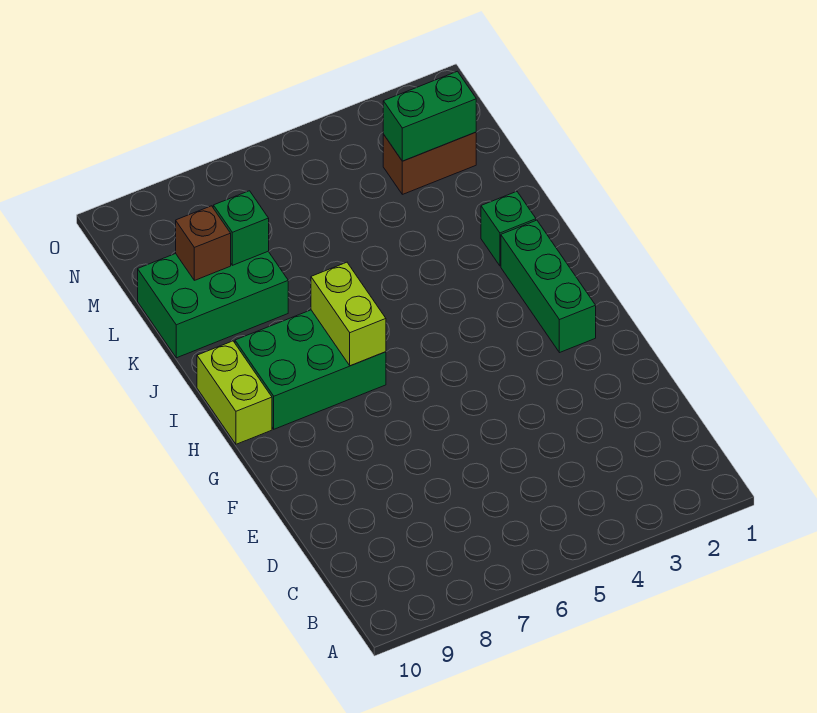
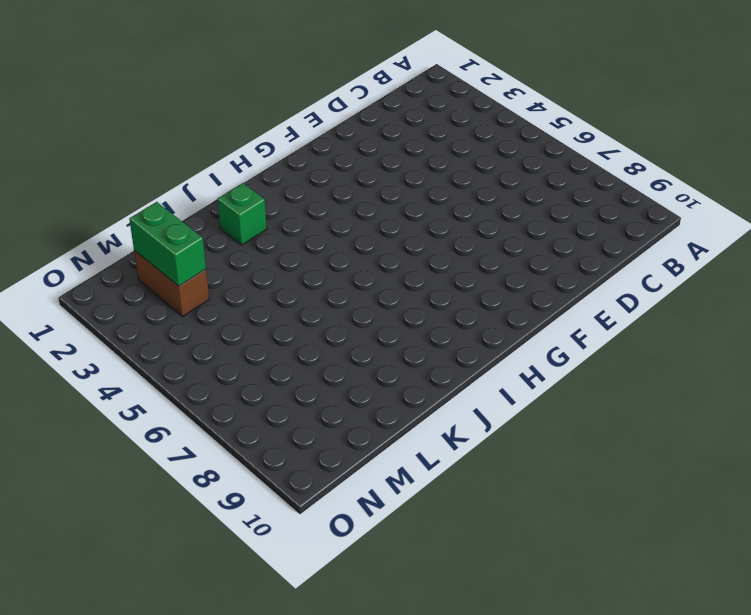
none -> green 1x3 brick [501,220,596,353]
none -> green 2x3 brick [235,310,386,429]

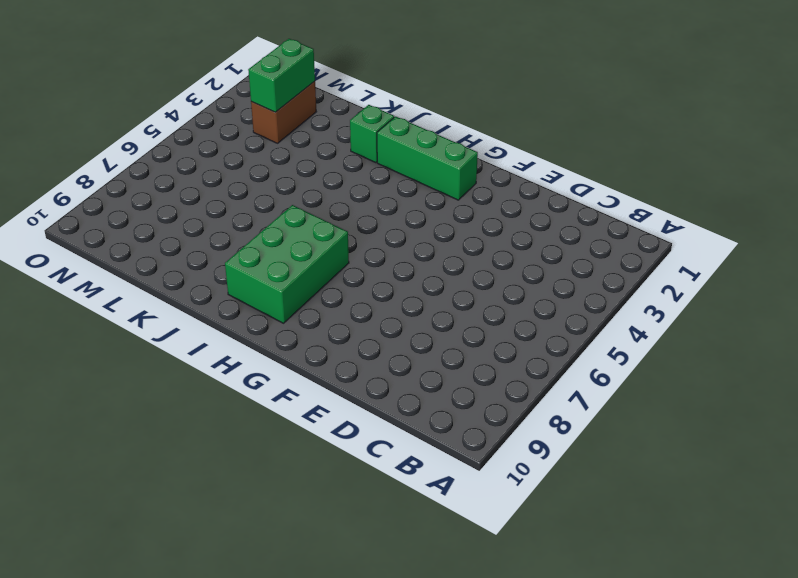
none -> lime 1x2 brick [197,341,272,444]
none -> green 2x3 brick [138,252,288,358]

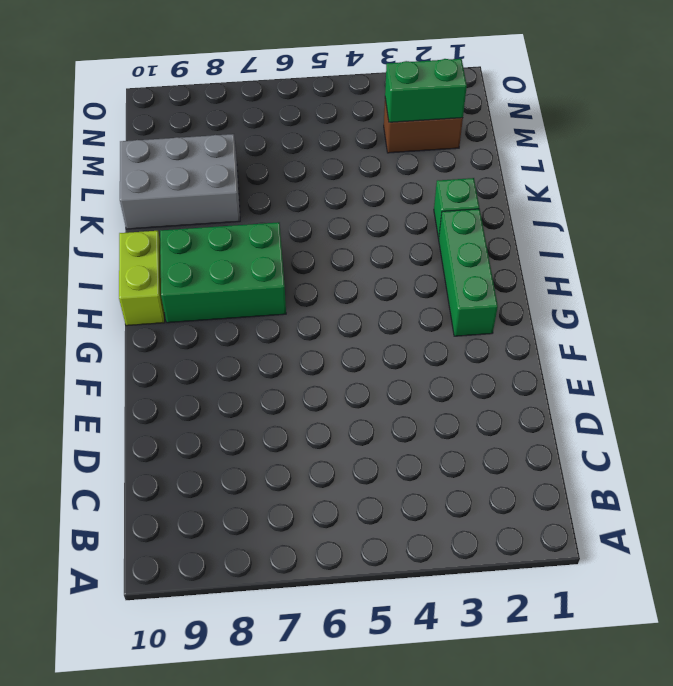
grey 2x3 brick [120,134,240,229] -> green 2x3 brick [138,252,288,358]
none -> lime 1x2 brick [311,262,386,366]
none -> green 1x1 brick [213,191,269,265]

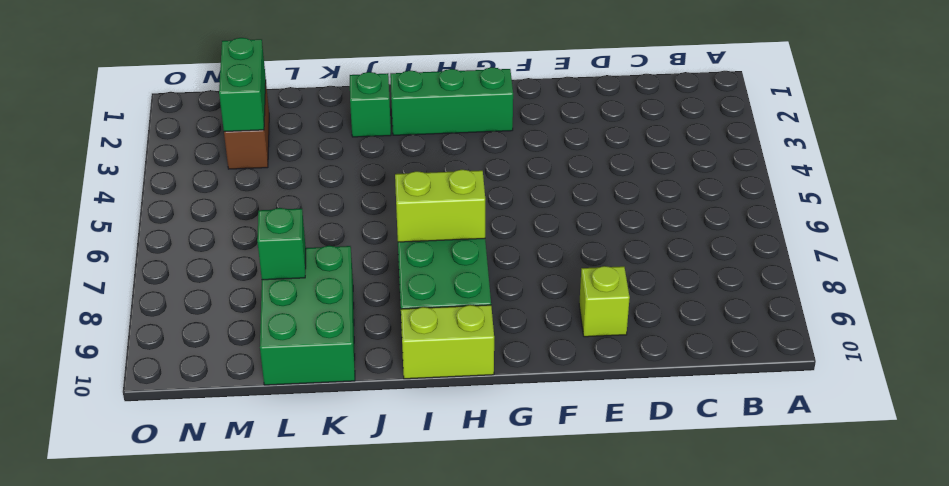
lime 1x1 brick [579,266,630,337] -> none
none -> brown 1x1 brick [176,206,231,280]

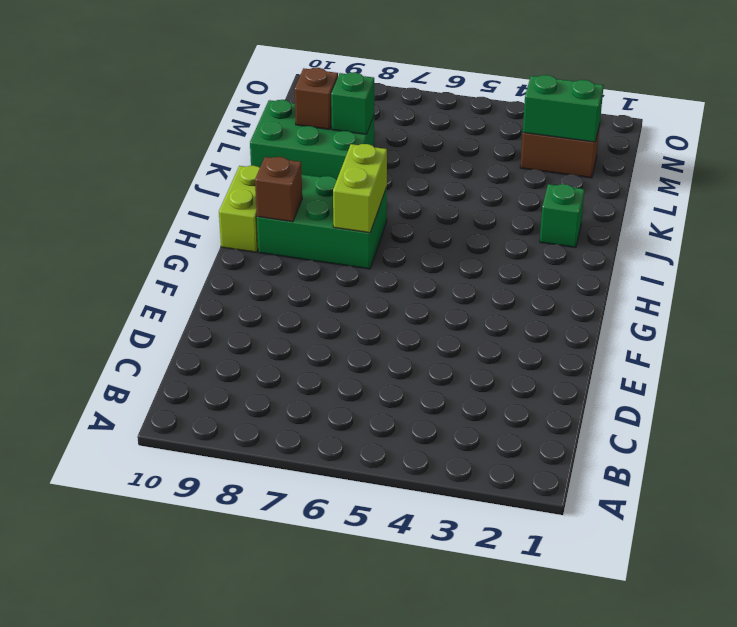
brown 1x1 brick [255,157,302,222] -> none
none -> green 1x3 brick [501,220,596,353]

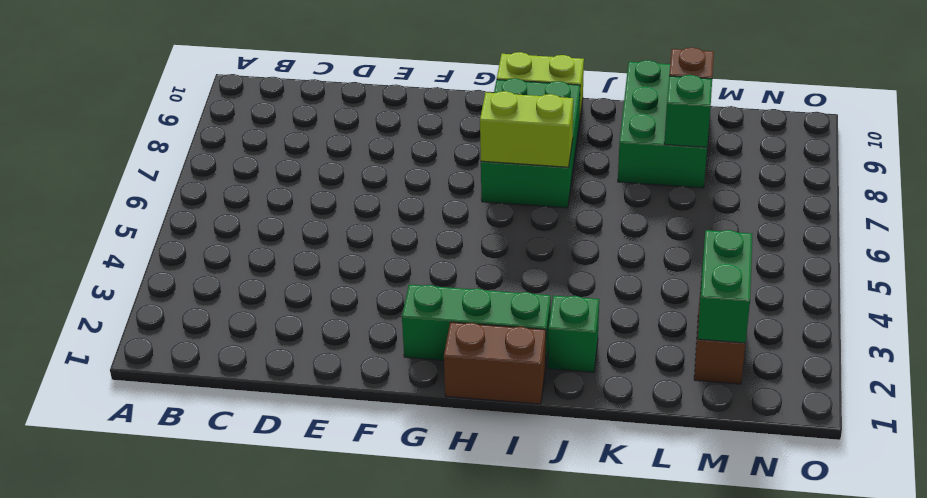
brown 1x2 brick [444,322,546,404] -> none

